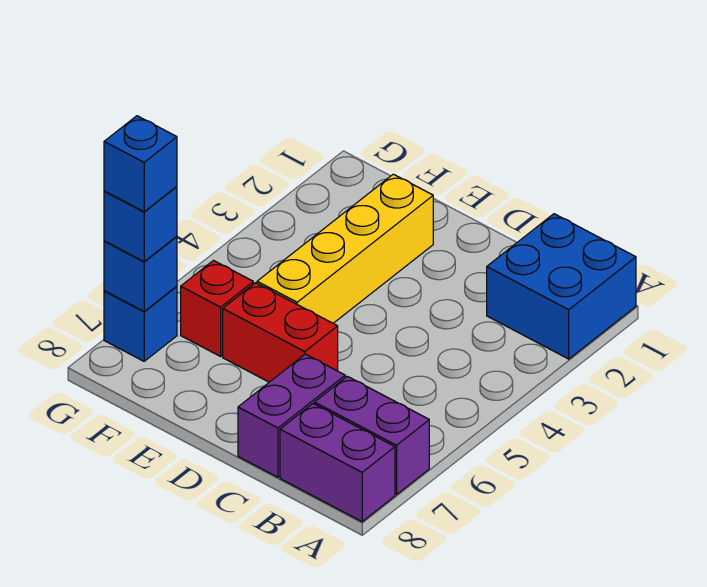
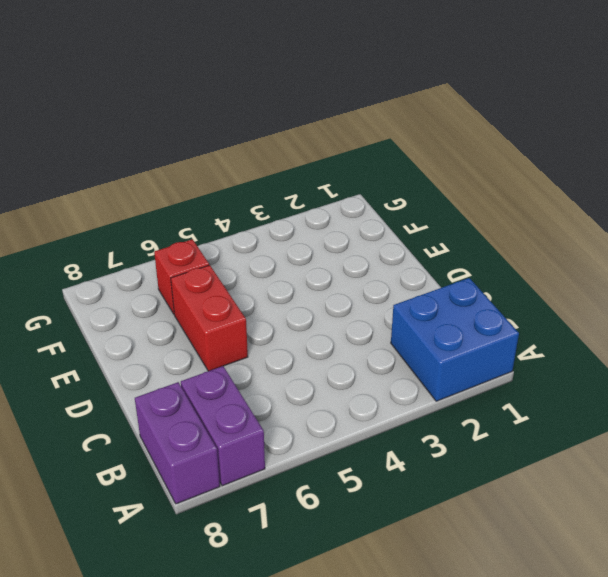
none -> purple 1x2 brick [238,354,345,477]
none -> yellow 1x4 brick [257,174,433,323]

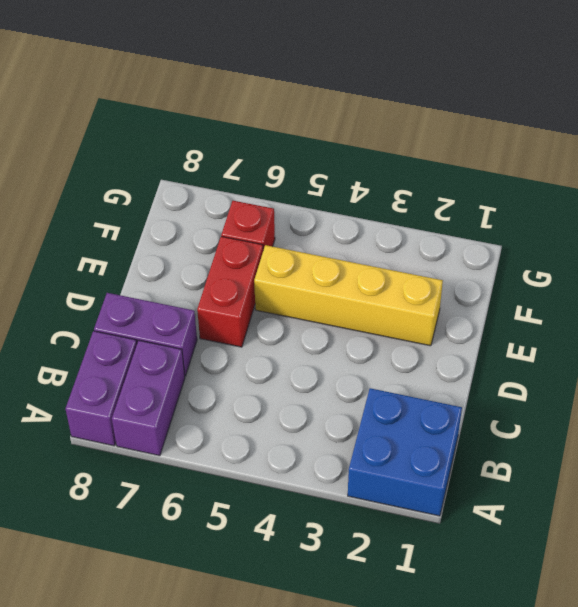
none -> blue 1x1 brick [104,286,177,361]
none -> blue 1x1 brick [104,236,177,311]

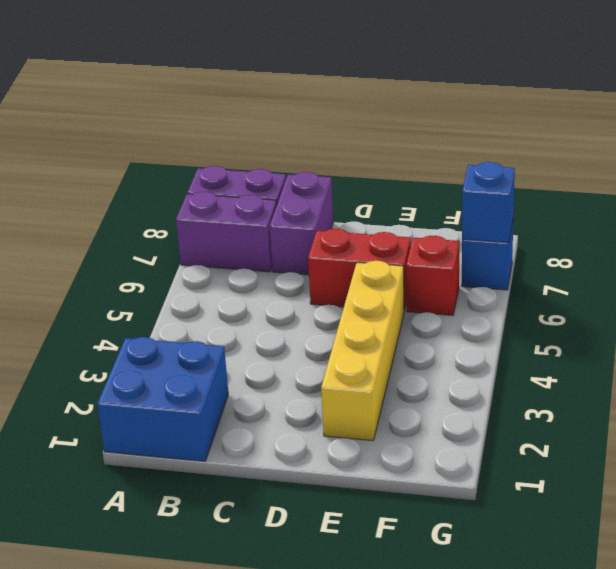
none -> blue 1x1 brick [104,187,177,262]
none -> blue 1x1 brick [104,116,177,212]

